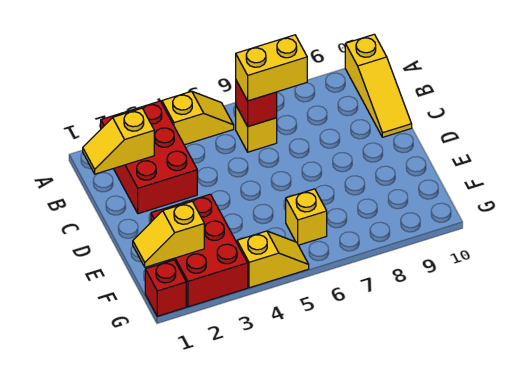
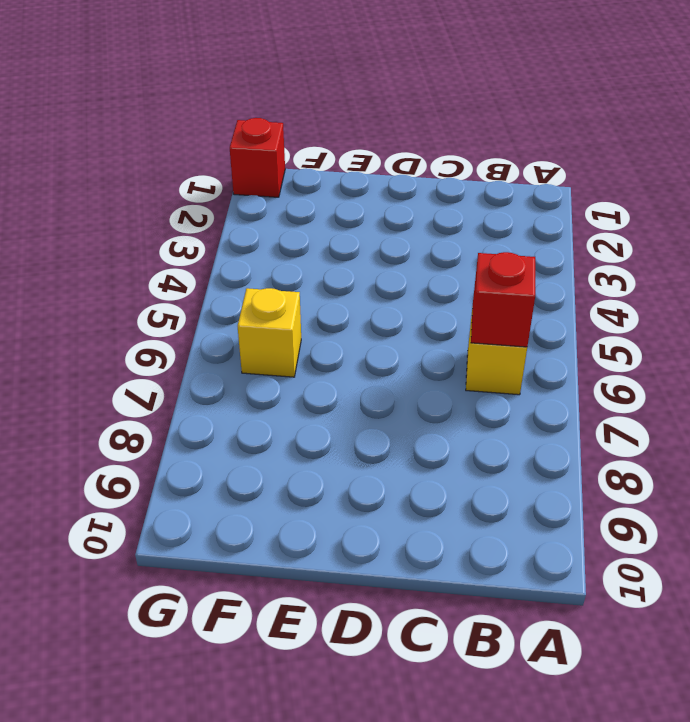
none -> red 2x3 brick [101,101,197,214]
none -> yellow 1x2 slope [162,91,234,145]
none -> yellow 1x3 slope [345,34,412,137]

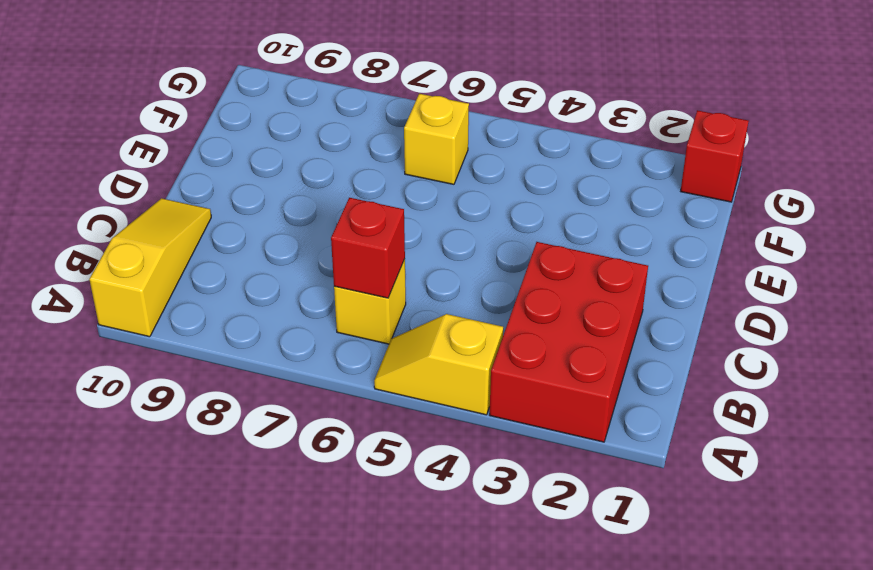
none -> red 2x3 brick [151,194,248,307]
none -> yellow 1x2 slope [237,231,309,288]
none -> yellow 1x2 slope [83,108,154,174]

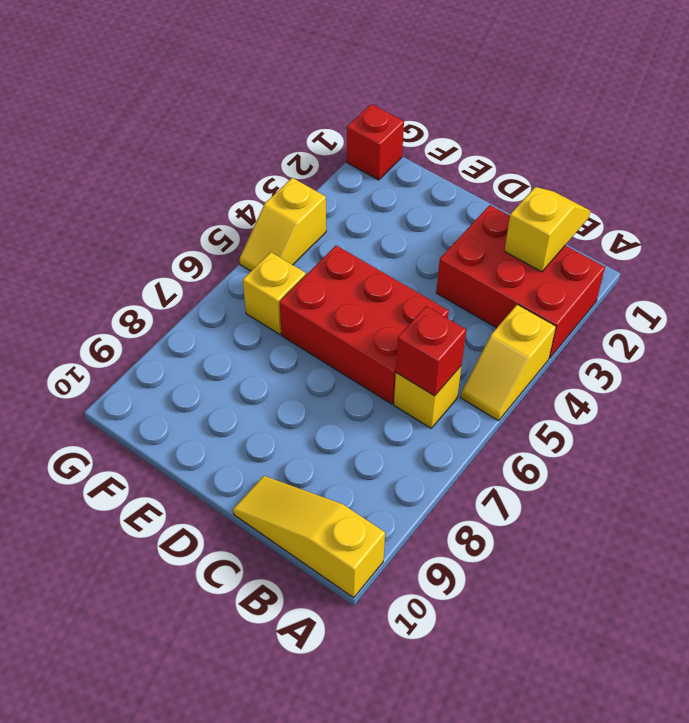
red 2x3 brick [279,246,449,404] -> red 2x3 brick moved to [151,194,248,307]
none -> yellow 1x2 slope [133,202,204,267]
none -> yellow 1x2 brick [236,35,307,101]

